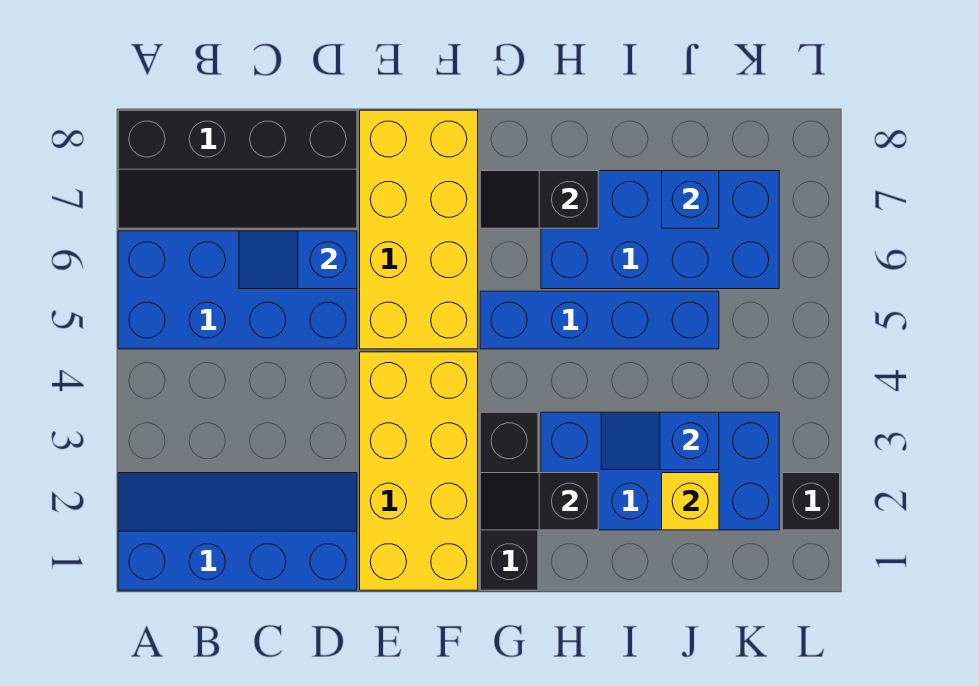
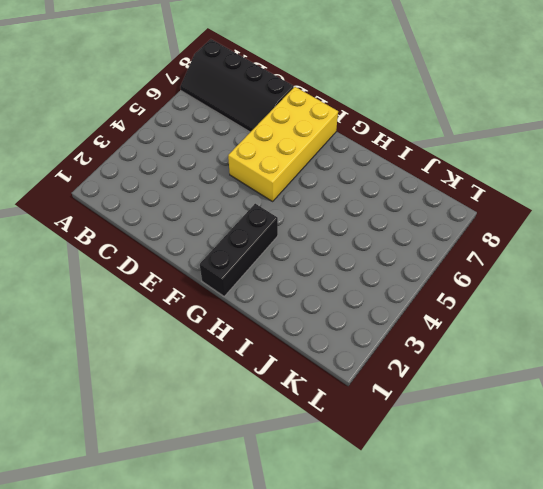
none -> blue 2x4 slope [118,473,357,590]
none -> blue 2x4 brick [118,231,357,349]
none -> yellow 2x4 brick [360,352,478,590]

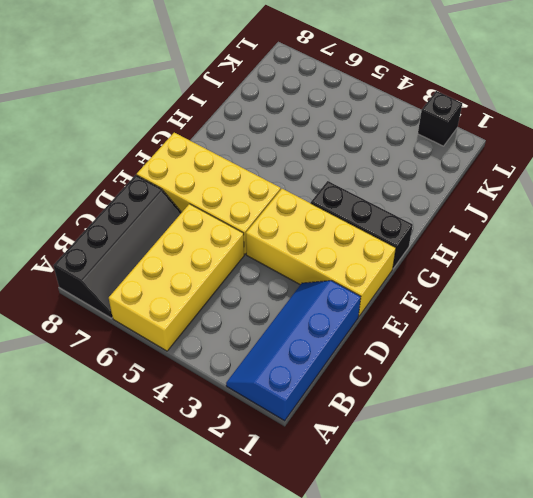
yellow 2x4 brick [109,204,244,351] -> blue 2x4 brick [118,231,357,349]
none -> blue 1x4 brick [480,291,719,349]
none -> blue 2x4 brick [541,412,779,530]
none -> blue 2x4 brick [541,171,779,289]

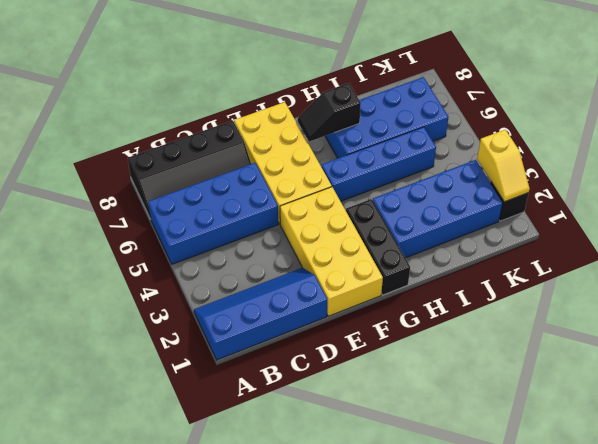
yellow 1x2 slope [477,130,530,202] -> none
none -> blue 1x2 slope [239,231,357,289]
none -> black 1x2 slope [480,473,598,530]
none -> blue 1x2 slope [601,412,719,470]

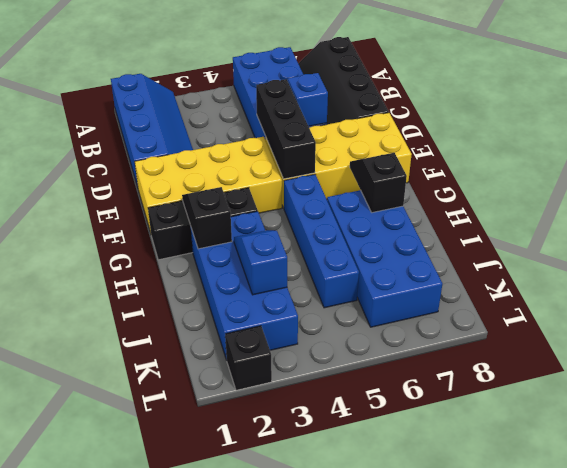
black 1x3 brick [256,79,316,179] -> none
none -> yellow 1x1 brick [662,473,719,530]
none -> blue 1x1 brick [662,171,719,228]

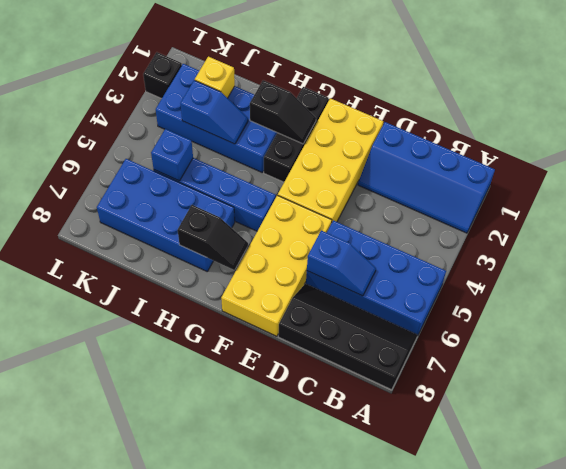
blue 1x1 brick [151,129,193,181] -> blue 1x1 brick moved to [662,171,719,228]

